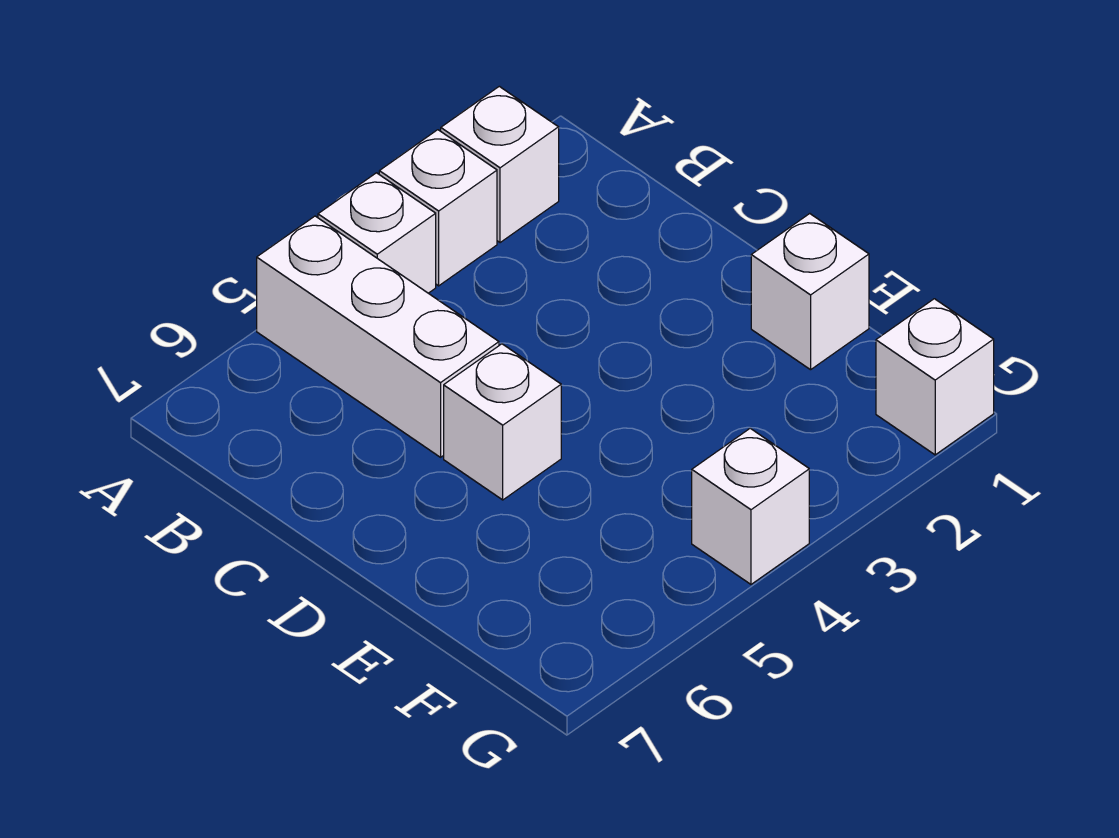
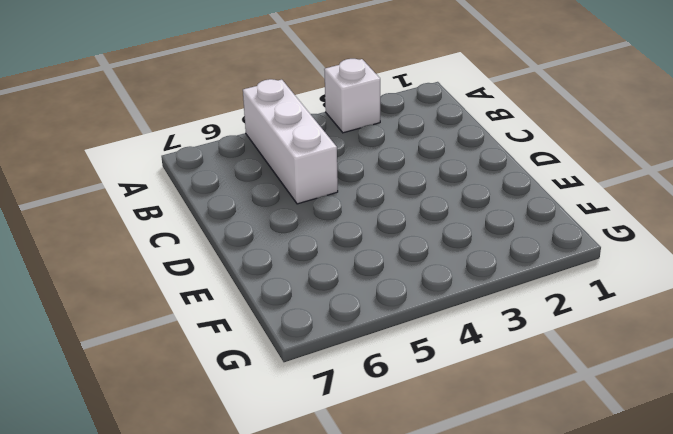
none -> white 1x1 brick [441,86,559,243]
none -> white 1x1 brick [318,173,436,293]

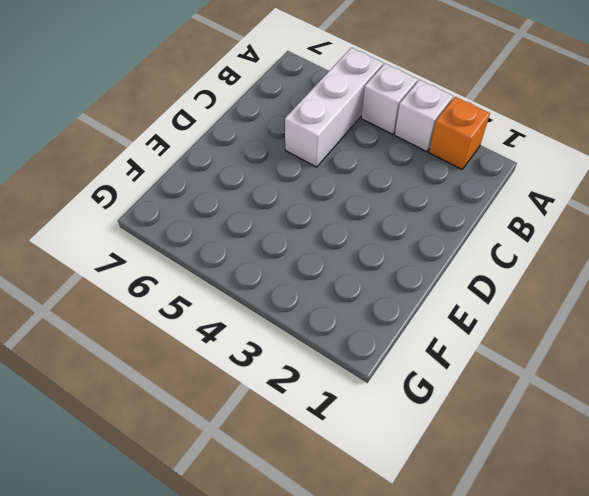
orange 1x1 brick [429,97,490,169] -> white 1x1 brick [441,86,559,243]
none -> white 1x1 brick [444,344,561,500]
none -> white 1x1 brick [751,214,869,370]

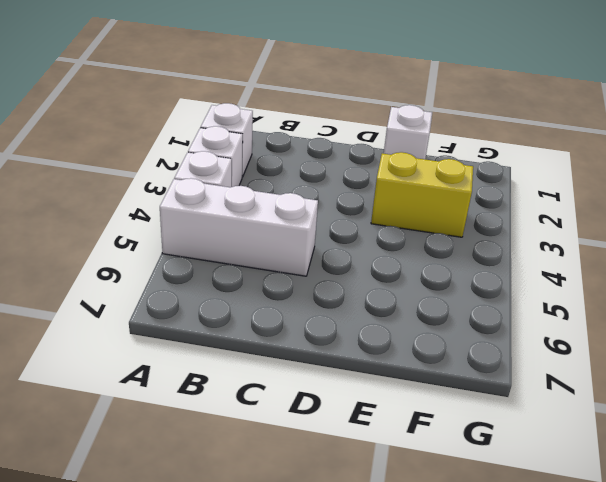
yellow 1x2 brick [371,152,473,237] -> none
none -> white 1x1 brick [444,344,561,500]
none -> white 1x1 brick [876,299,994,455]

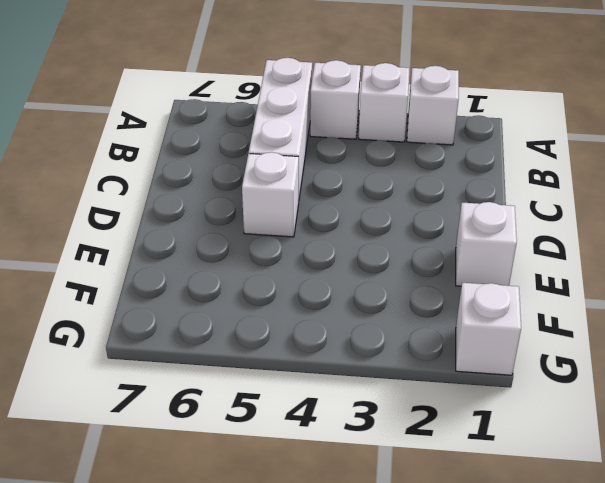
none -> white 1x1 brick [692,428,809,584]

